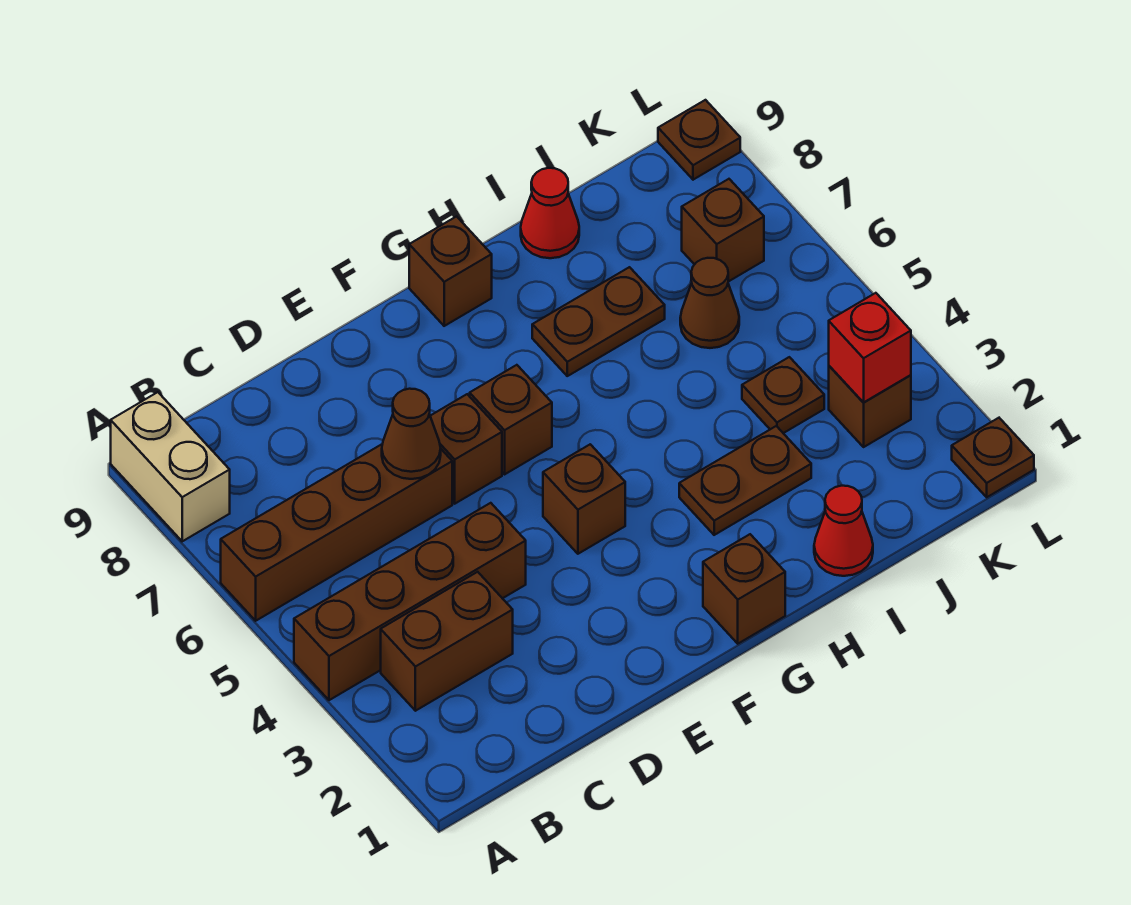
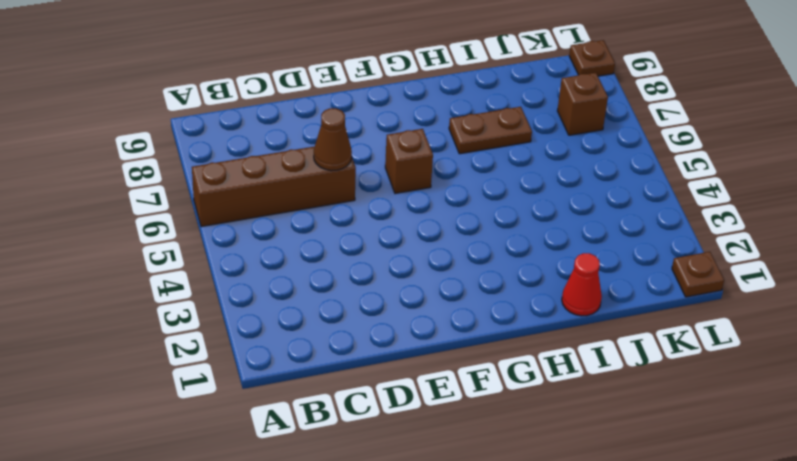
none -> brown 1x4 brick [294,503,526,700]
none -> tan 1x2 brick [111,392,230,541]
none -> brown 1x2 brick [381,572,513,711]

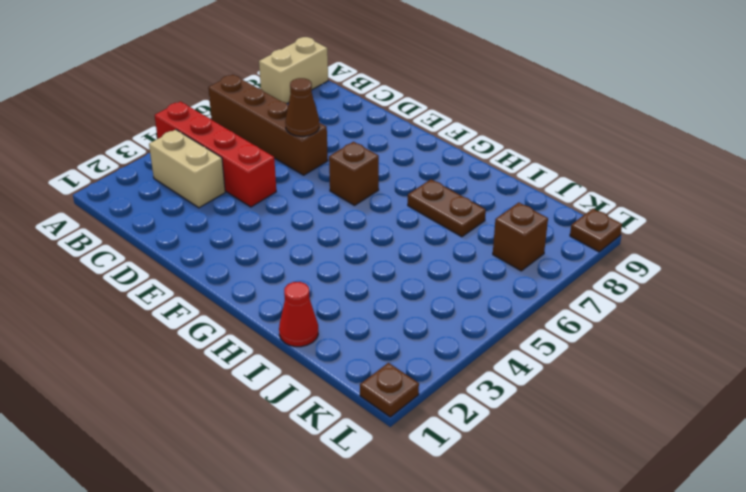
red 1x4 brick [155,102,276,207] -> brown 1x4 brick [294,503,526,700]
tan 1x2 brick [149,130,225,208] -> brown 1x2 brick [381,572,513,711]
none -> brown 1x1 brick [430,394,502,504]
none -> brown 1x1 brick [543,444,625,554]
none -> brown 1x1 brick [703,534,785,644]

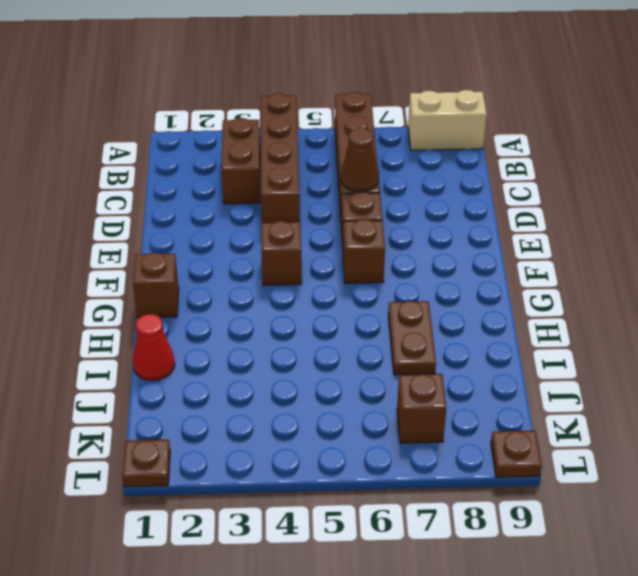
none -> brown 1x1 brick [409,216,492,326]
none -> brown 1x2 plate [679,426,811,535]
none -> red 1x1 cone [521,168,579,258]

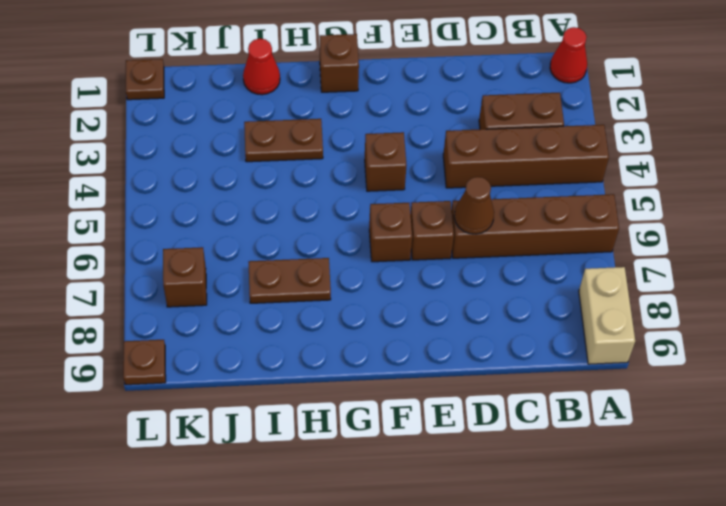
red 1x1 cone [550,27,587,83] -> red 1x1 cone moved to [521,168,579,258]
none -> brown 1x1 brick [409,216,492,326]
none -> brown 1x1 plate [742,357,824,433]
none -> brown 1x1 cone [680,258,739,348]

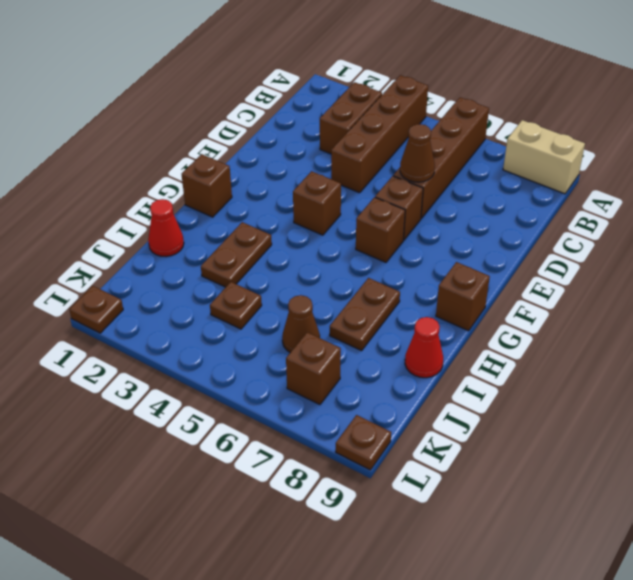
none -> brown 1x1 brick [829,366,911,447]
none -> red 1x1 brick [829,293,911,403]

